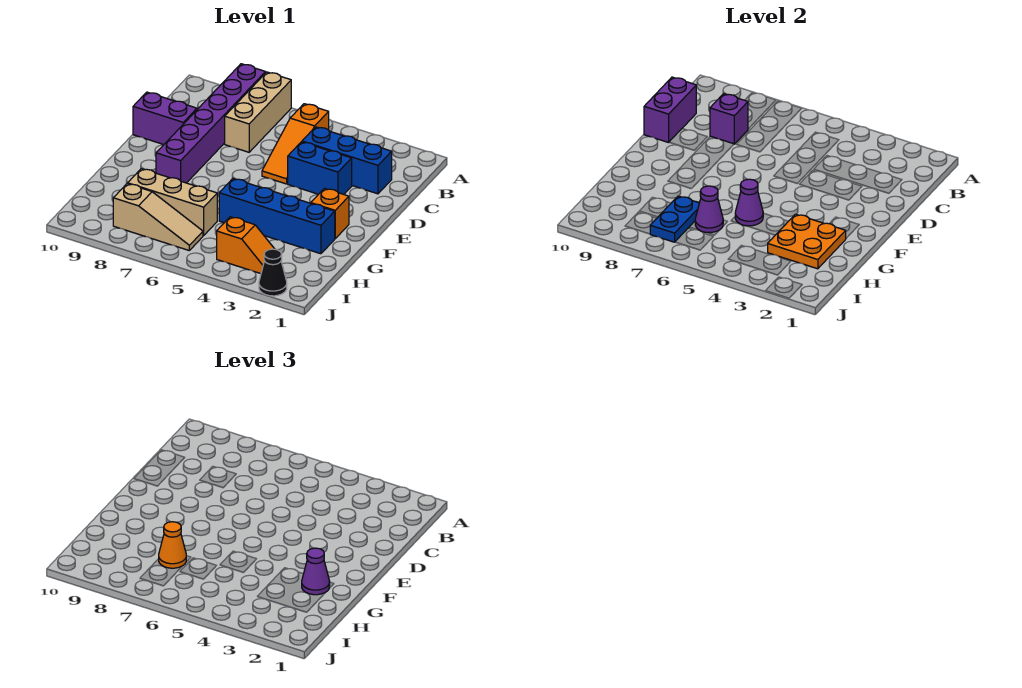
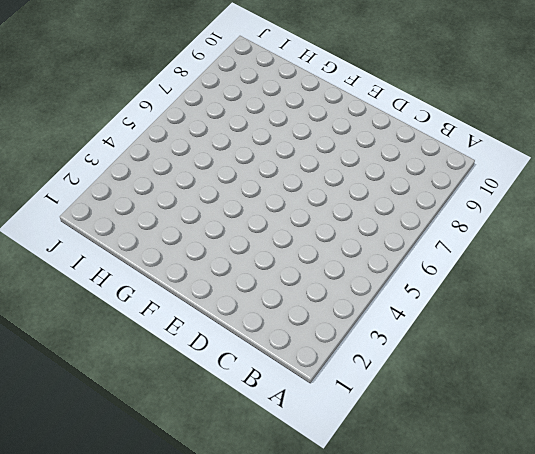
none -> tan 1x3 brick [225,72,291,152]
none -> purple 1x6 brick [156,64,266,183]
none -> orange 1x3 slope [262,104,329,184]

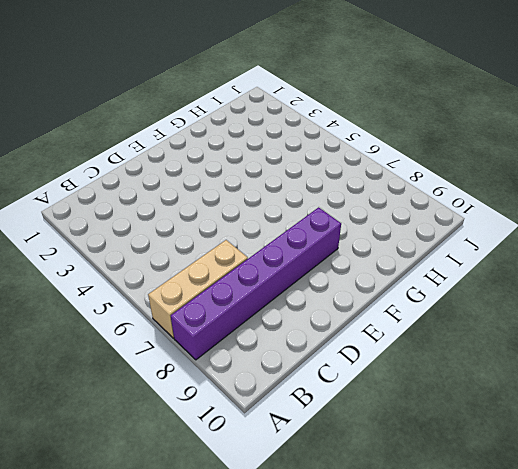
none -> orange 1x3 slope [262,104,329,184]
none -> blue 1x3 brick [302,127,392,194]
none -> blue 1x2 brick [288,142,352,194]

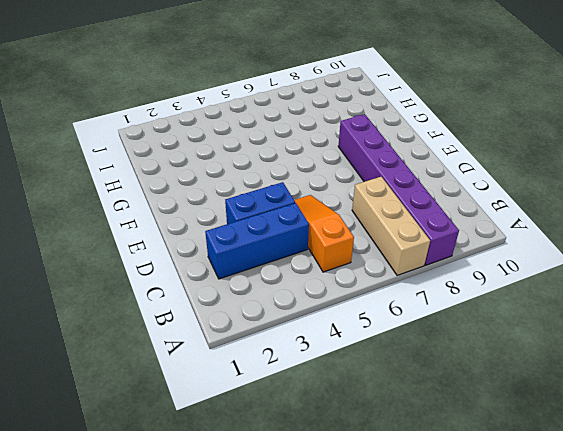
none -> purple 1x2 brick [133,92,197,145]
none -> orange 1x1 brick [311,188,349,239]
none -> blue 1x4 brick [219,179,335,254]

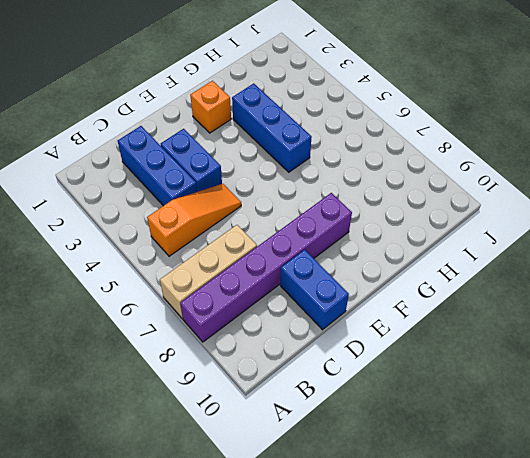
blue 1x2 brick [280,250,349,330] -> purple 1x2 brick [133,92,197,145]
blue 1x3 brick [232,83,312,172] -> blue 1x4 brick [219,179,335,254]
none -> tan 1x3 brick [128,169,217,236]
none -> orange 1x2 slope [217,217,274,274]
none -> tan 1x3 slope [113,184,203,250]

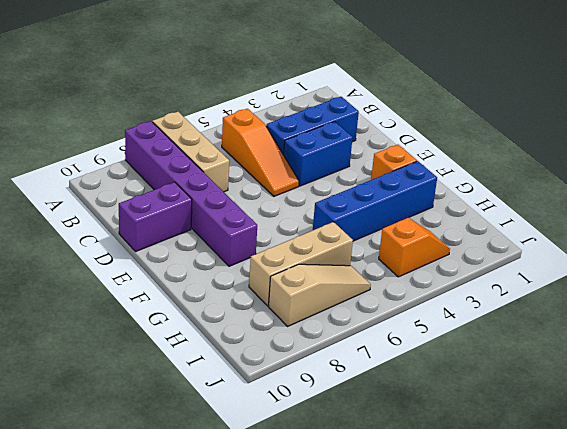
none -> black 1x1 cone [259,249,287,296]
none -> purple 1x1 brick [710,94,748,144]
none -> purple 1x2 brick [644,77,696,143]

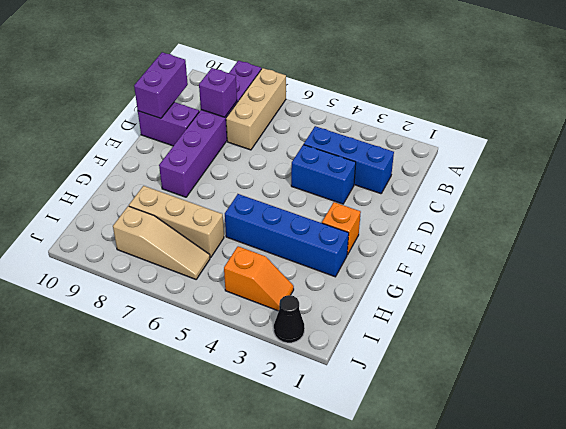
none -> orange 1x3 slope [262,104,329,184]
none -> orange 2x2 plate [768,214,846,269]
none -> purple 1x1 cone [735,179,763,226]

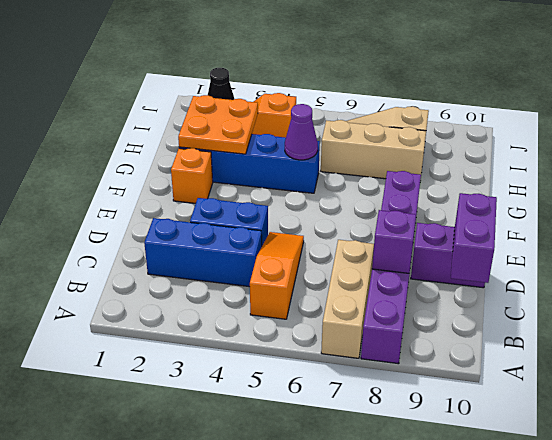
none -> purple 1x1 cone [695,186,723,233]
none -> blue 1x2 plate [650,196,699,242]
none -> purple 1x1 cone [302,548,330,595]

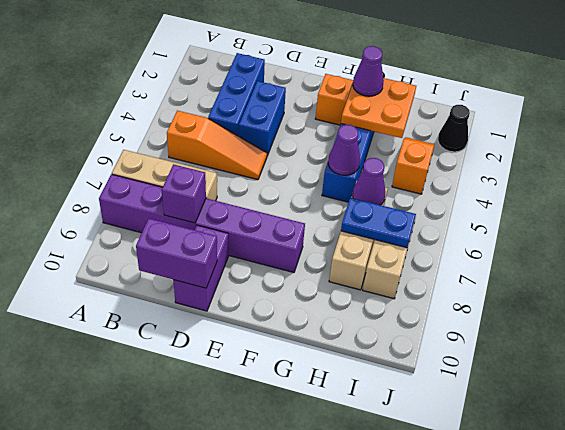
none -> orange 1x1 cone [159,522,186,568]

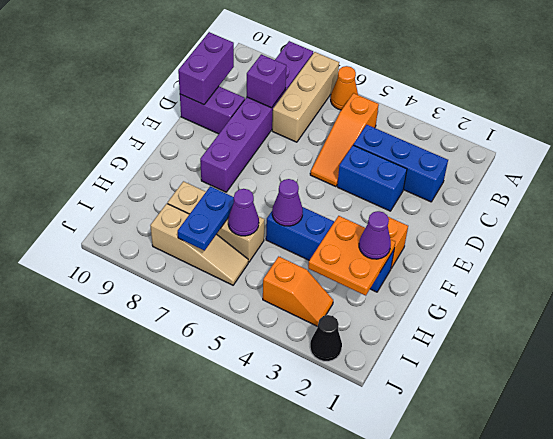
orange 1x1 cone [331,66,358,110] -> orange 1x1 cone moved to [159,522,186,568]

